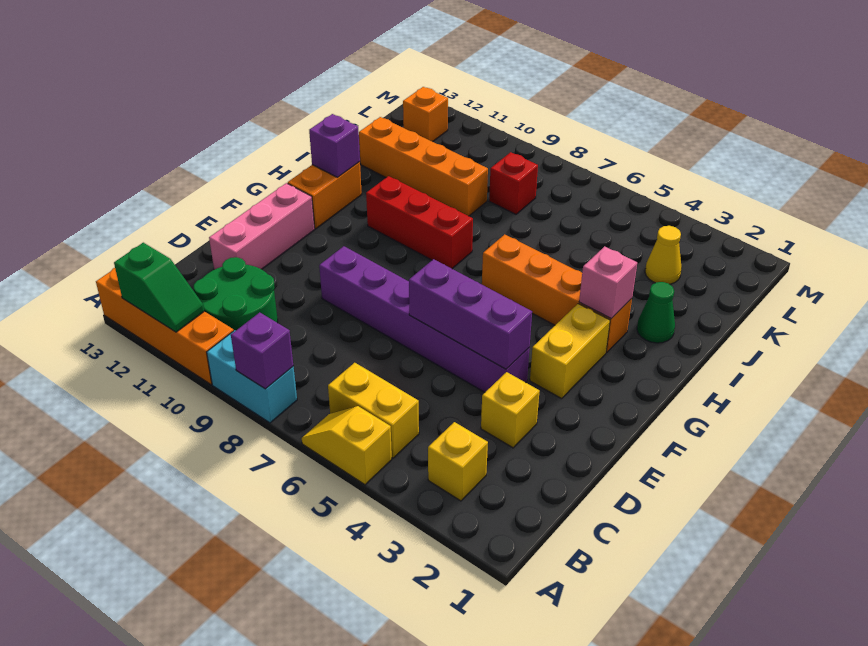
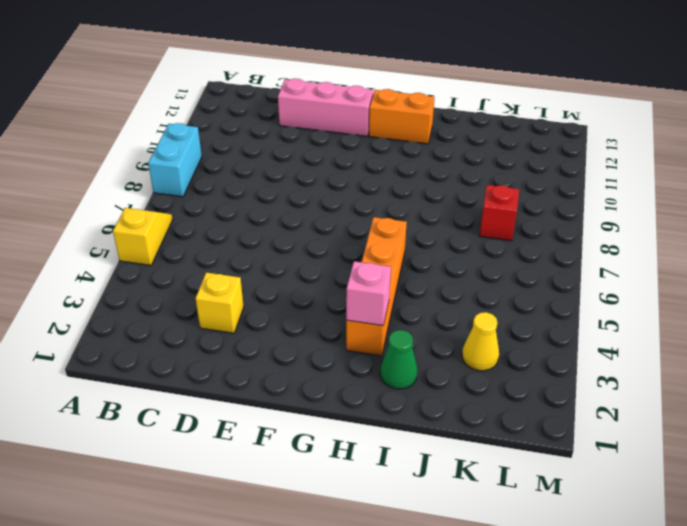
none -> orange 1x4 brick [96,268,234,385]
none -> yellow 1x1 brick [428,422,488,501]
none -> yellow 1x2 brick [328,363,419,458]

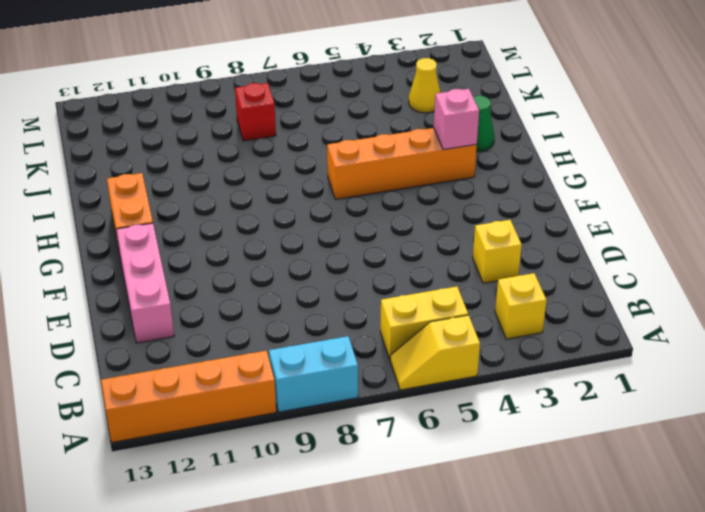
none -> green 2x2 round brick [194,257,278,331]
none -> purple 1x6 brick [319,246,530,392]
none -> yellow 1x2 brick [530,304,610,399]

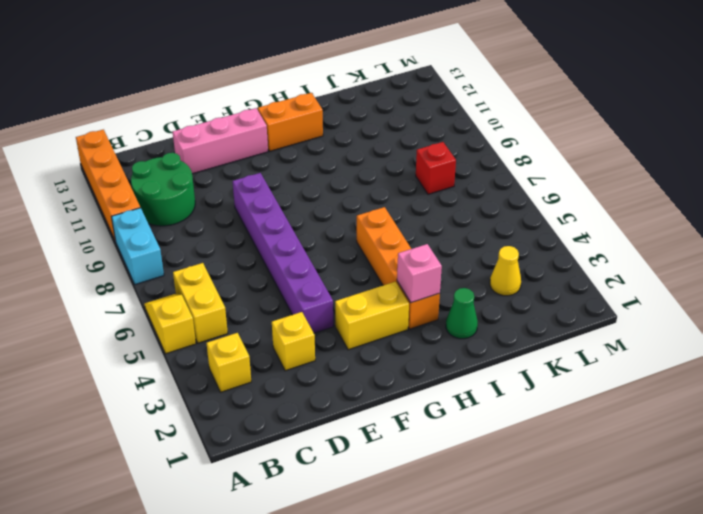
none -> red 1x3 brick [366,176,473,269]
none -> orange 1x4 brick [359,117,488,216]
none -> orange 1x1 brick [403,87,448,142]

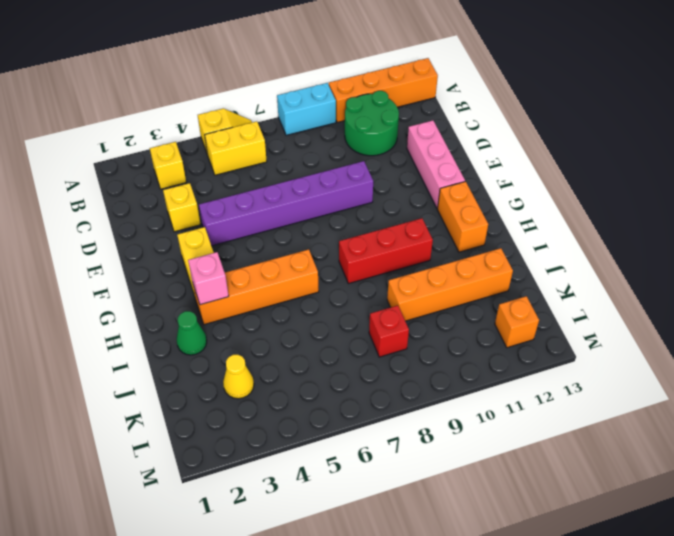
none -> purple 1x1 brick [231,312,293,389]
none -> green 1x2 slope [114,243,204,332]
none -> purple 1x3 brick [409,259,532,369]

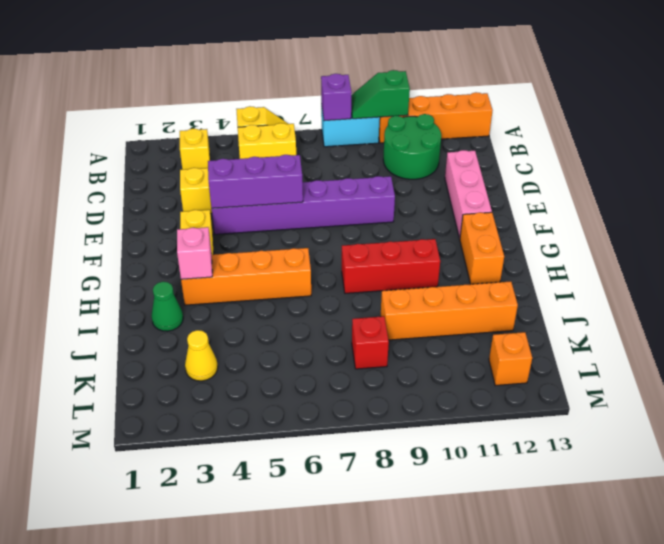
green 1x2 slope [351,70,410,119] -> green 1x2 slope moved to [114,243,204,332]
none -> purple 1x1 brick [309,114,360,177]

